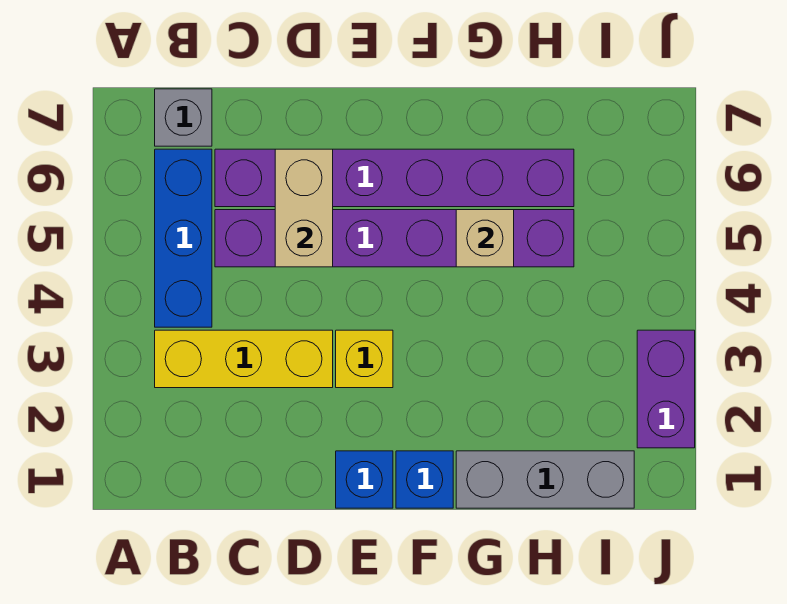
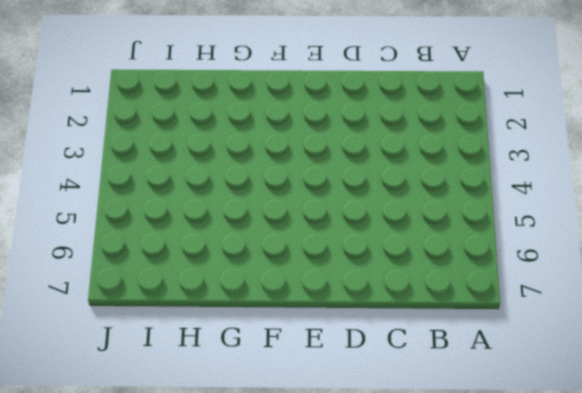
none -> yellow 1x3 brick [155,330,333,388]
none -> blue 1x3 brick [155,149,212,327]
none -> grey 1x1 brick [155,89,212,146]

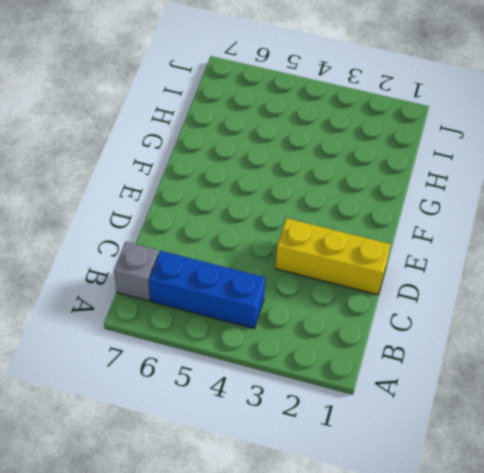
yellow 1x3 brick [276,218,391,295] -> yellow 1x3 brick turned to [155,330,333,388]
none -> purple 1x6 brick [215,210,574,267]
none -> purple 1x6 brick [215,149,574,207]
none -> blue 1x1 brick [336,451,393,508]

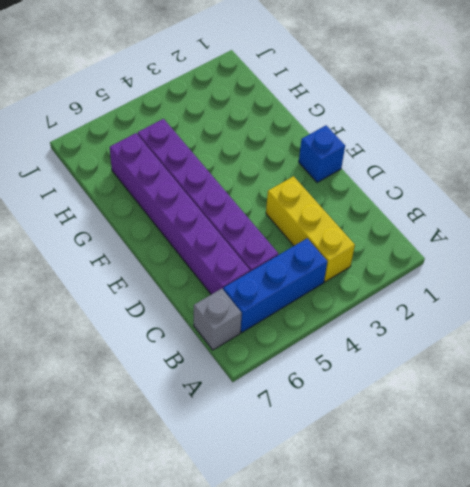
none -> yellow 1x1 brick [336,330,393,388]
none -> blue 1x1 brick [396,451,453,508]
none -> grey 1x3 brick [456,451,634,508]

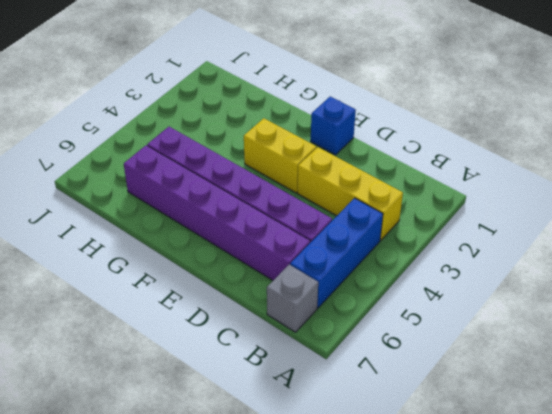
yellow 1x2 brick [244,118,316,193] -> yellow 1x1 brick [336,330,393,388]
none -> blue 1x1 brick [396,451,453,508]
none -> grey 1x3 brick [456,451,634,508]
none -> purple 1x2 brick [637,330,695,448]

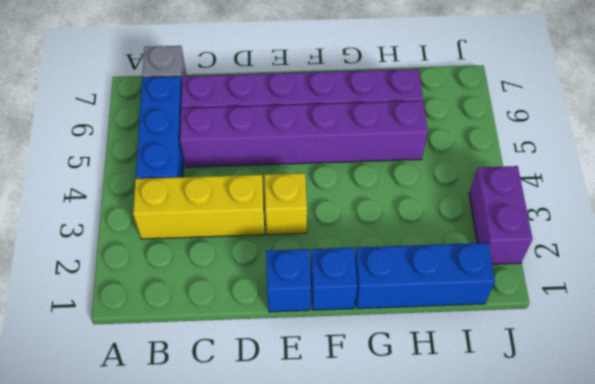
blue 1x3 brick [355,243,495,309] -> grey 1x3 brick [456,451,634,508]
none -> tan 1x2 brick [275,149,333,267]
none -> tan 1x1 brick [456,210,514,267]

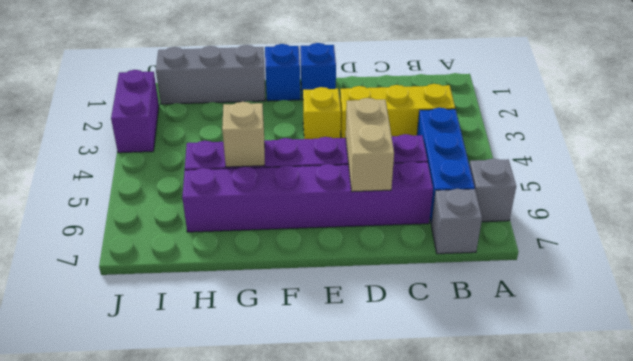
grey 1x1 brick [469,159,516,222] -> none

